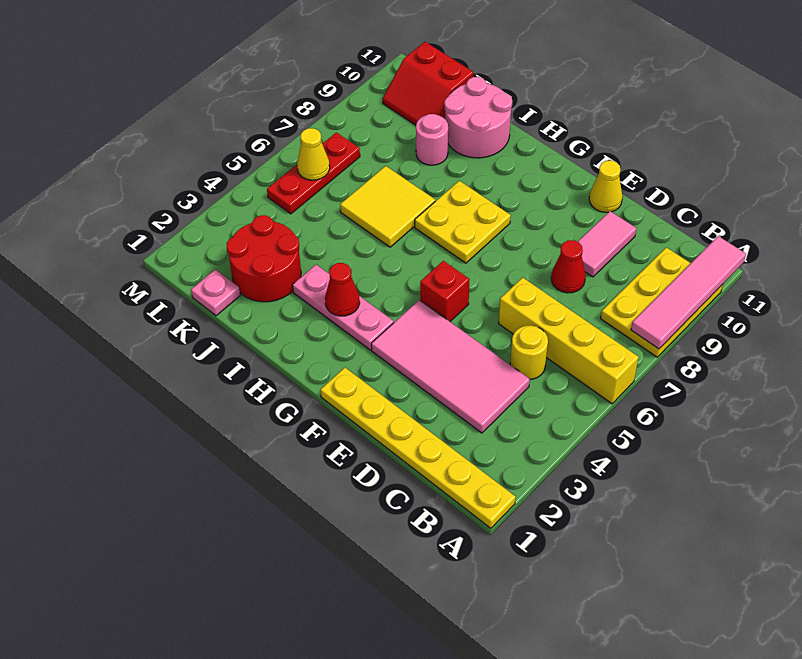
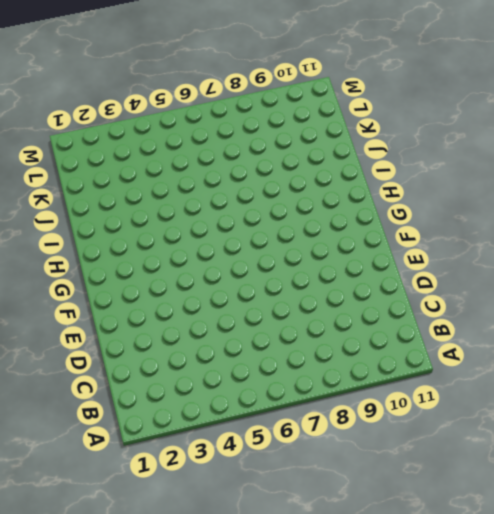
none -> yellow 1x6 plate [320,367,516,528]
none -> yellow 1x4 brick [499,277,639,404]
none -> yellow 2x3 plate [601,247,723,357]

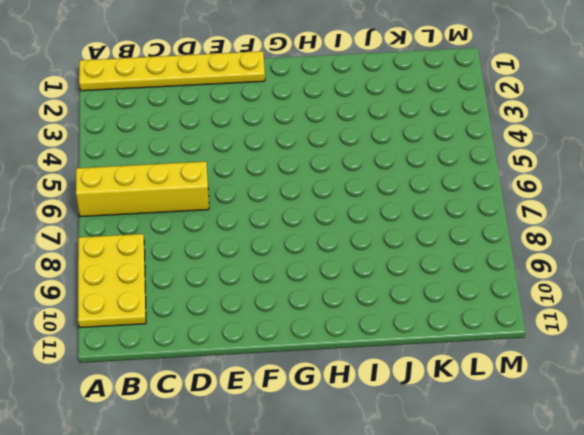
none -> pink 2x4 tile [371,300,530,433]
none -> yellow 1x1 round brick [510,325,548,379]
none -> red 1x1 cone [551,240,586,293]

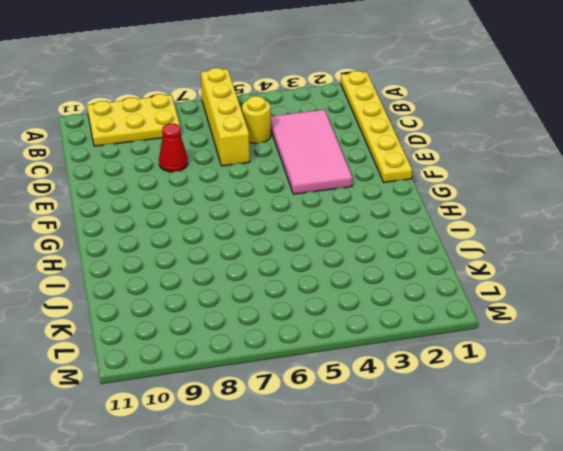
none -> pink 1x2 tile [578,211,636,277]
none -> yellow 1x1 cone [589,160,623,212]
none -> red 1x1 brick [420,261,470,321]

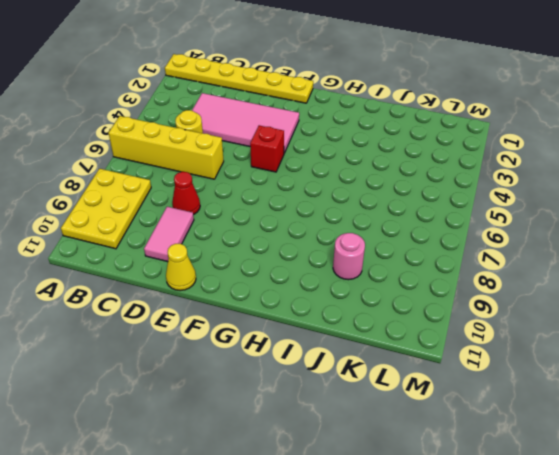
none -> pink 1x3 plate [292,265,394,350]
none -> yellow 2x2 plate [415,181,511,263]
none -> yellow 2x2 tile [340,166,435,247]

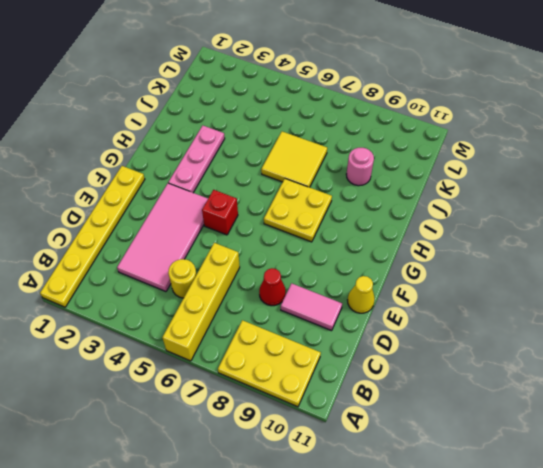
none -> pink 2x2 round brick [445,77,512,158]
none -> red 2x2 round brick [227,215,301,302]
none -> pink 1x1 plate [191,269,240,316]

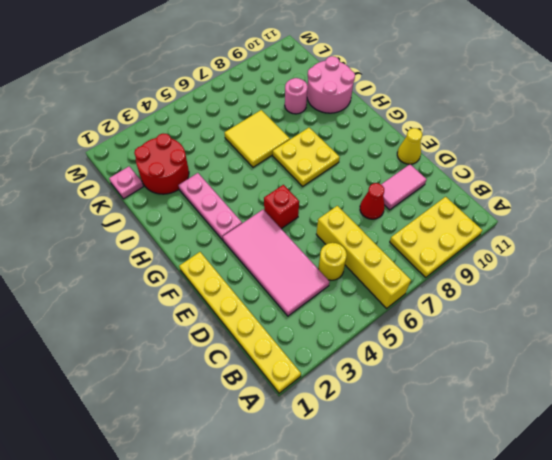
none -> red 2x2 slope [383,42,473,125]
none -> red 1x3 plate [267,132,360,214]
none -> pink 1x4 tile [631,236,746,349]

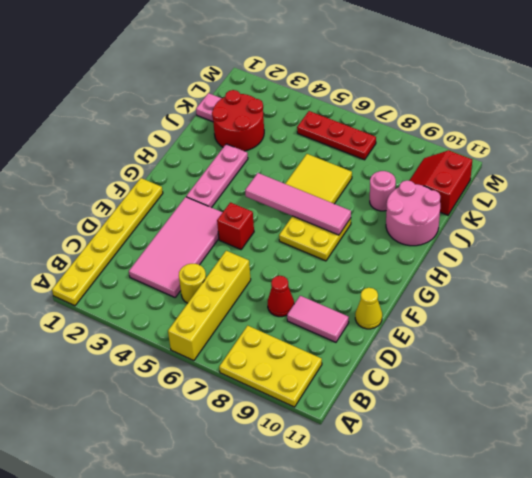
pink 1x4 tile [245,173,351,235] -> pink 1x4 tile moved to [631,236,746,349]
none -> red 1x1 cone [325,263,360,316]
none -> yellow 1x1 cone [297,128,330,180]

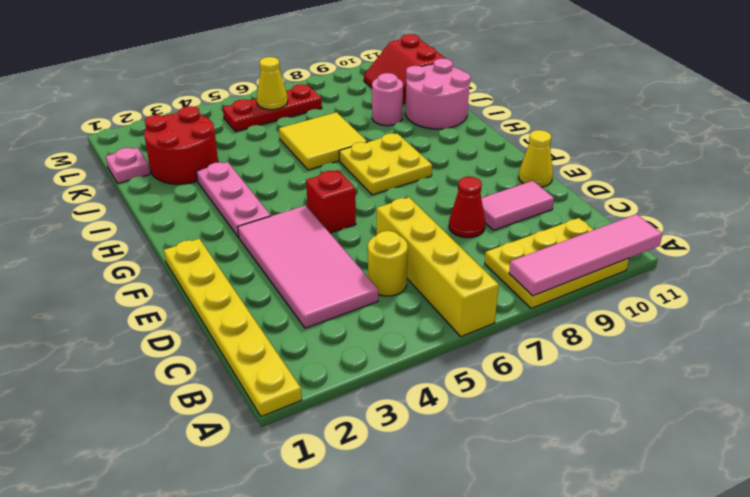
none -> red 1x1 cone [325,263,360,316]

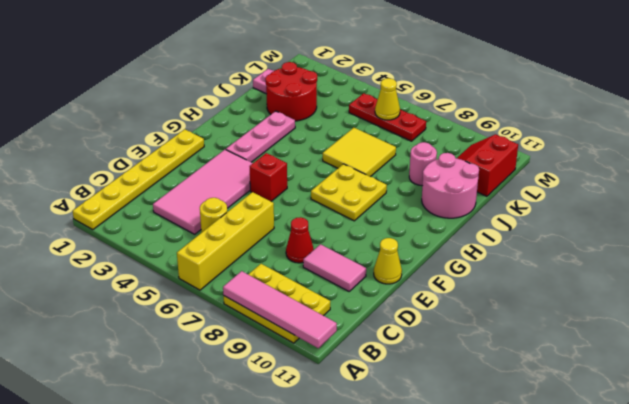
none -> red 1x1 cone [325,263,360,316]

